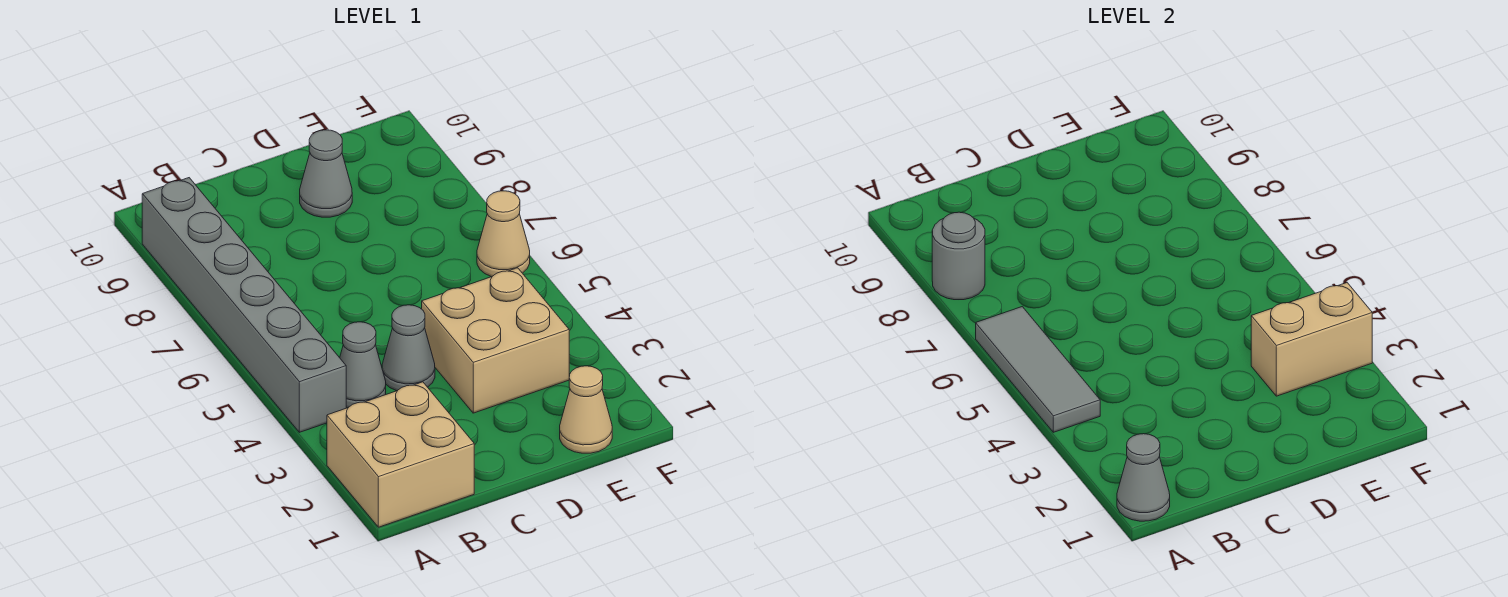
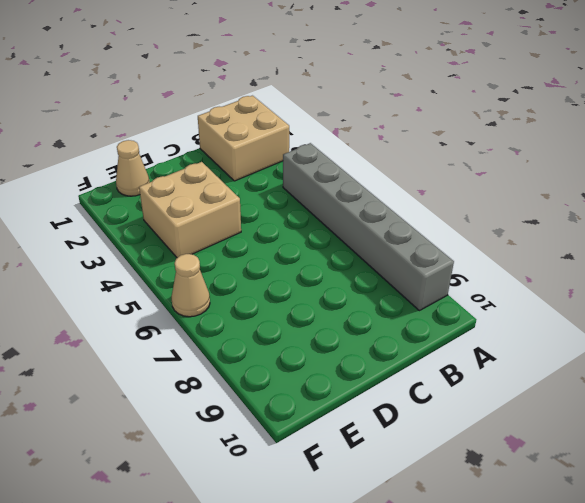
none -> grey 1x1 cone [340,322,386,408]
none -> grey 1x1 cone [382,305,435,391]
none -> grey 1x1 cone [300,130,352,217]

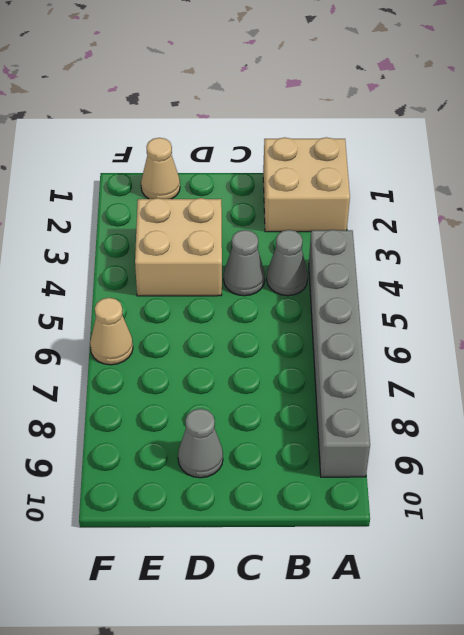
none -> grey 1x1 cone [1117,434,1170,521]
none -> grey 1x3 tile [976,307,1100,432]
none -> grey 1x1 round brick [932,212,985,300]

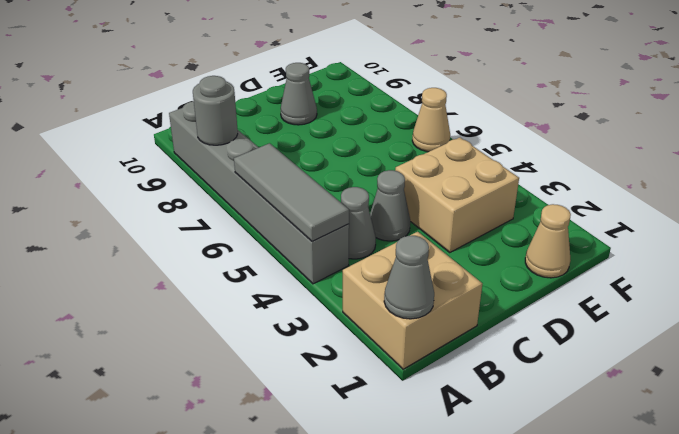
none -> tan 1x2 brick [1251,283,1372,396]

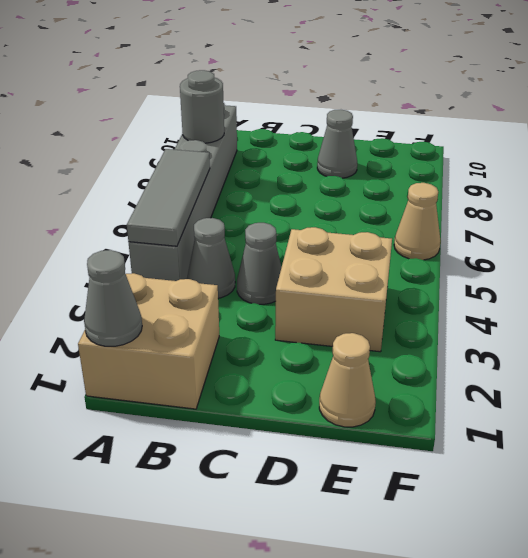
none -> tan 1x2 brick [1251,283,1372,396]

